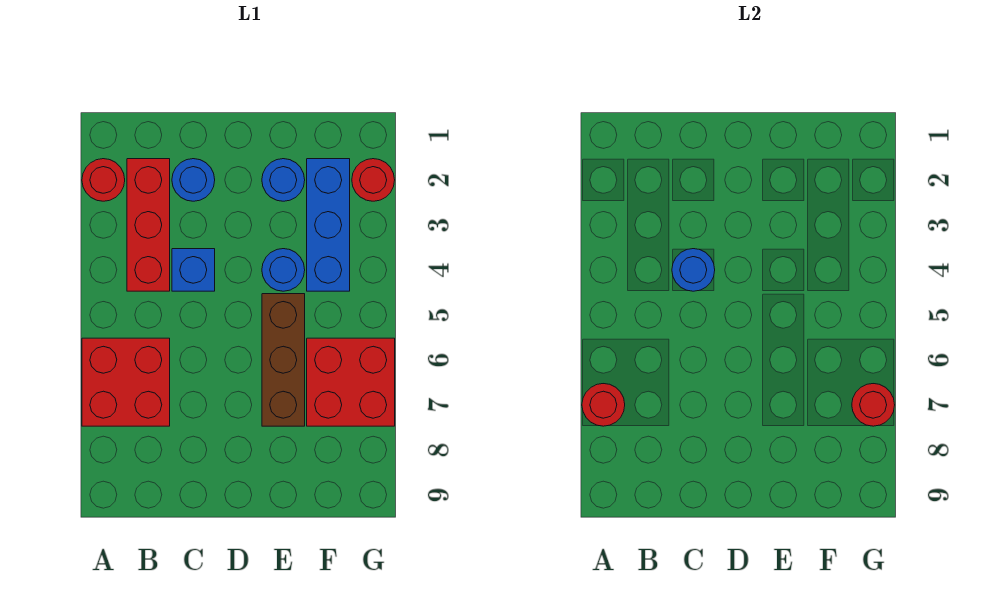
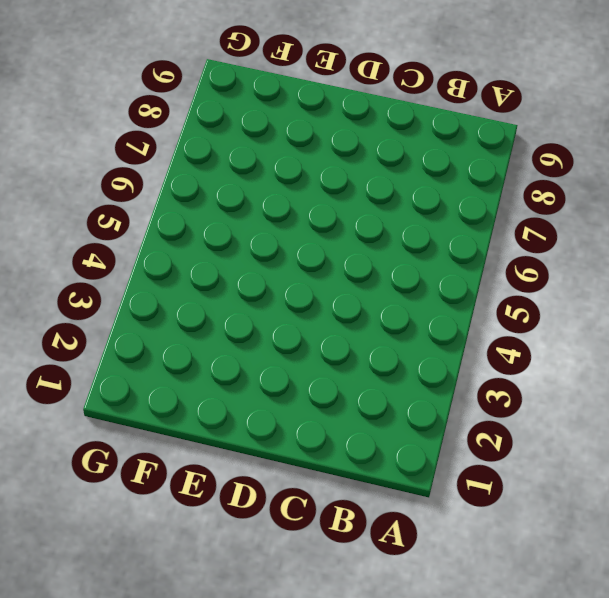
none -> red 1x1 round brick [82,159,125,201]
none -> red 2x2 brick [82,338,170,426]
none -> red 1x3 brick [127,159,170,291]

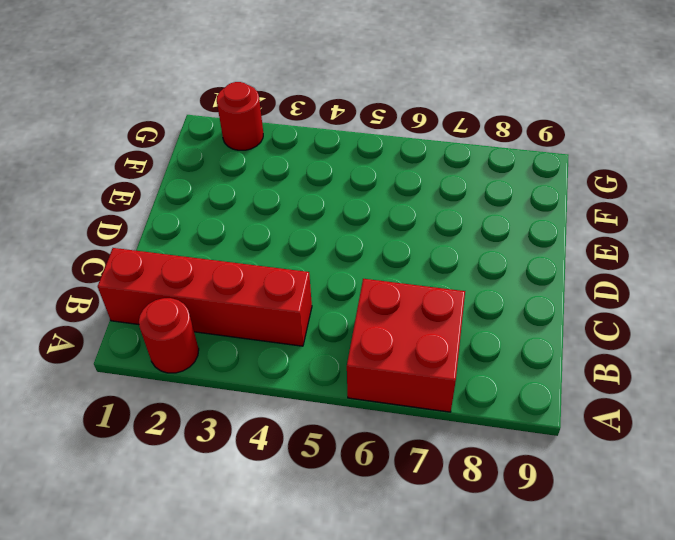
red 1x4 brick [98,248,312,346] -> red 1x3 brick [127,159,170,291]
none -> blue 1x1 round brick [172,159,215,201]
none -> blue 1x1 brick [172,249,215,291]
none -> blue 1x1 round brick [262,159,305,201]

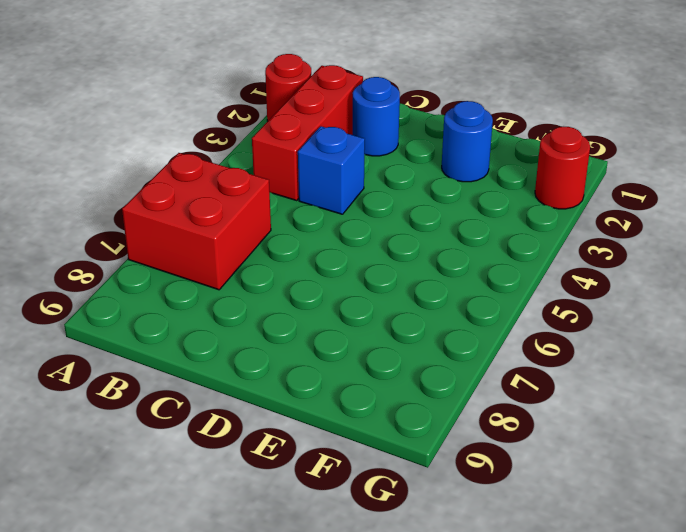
none -> blue 1x1 round brick [262,249,305,291]
none -> brown 1x3 brick [262,294,305,426]
none -> blue 1x3 brick [307,159,350,291]

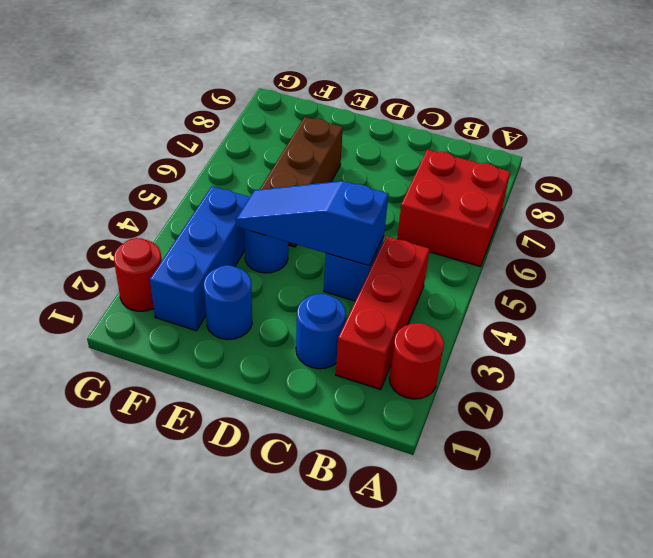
blue 1x3 slope [236,181,389,266] -> blue 1x1 round brick [672,249,715,291]
none -> red 2x2 brick [307,338,395,426]
none -> red 1x1 round brick [582,384,625,426]
none -> red 1x1 round brick [852,384,895,426]

